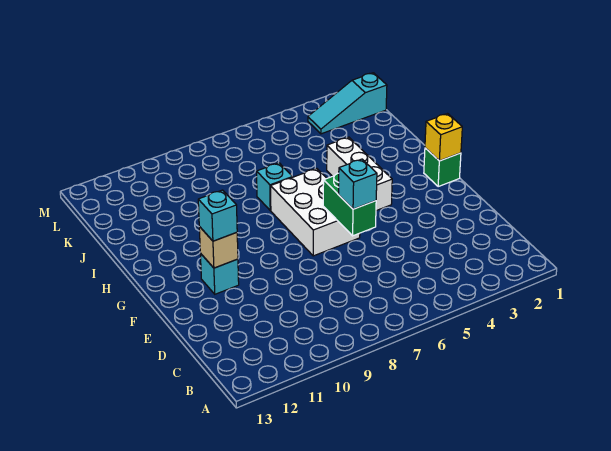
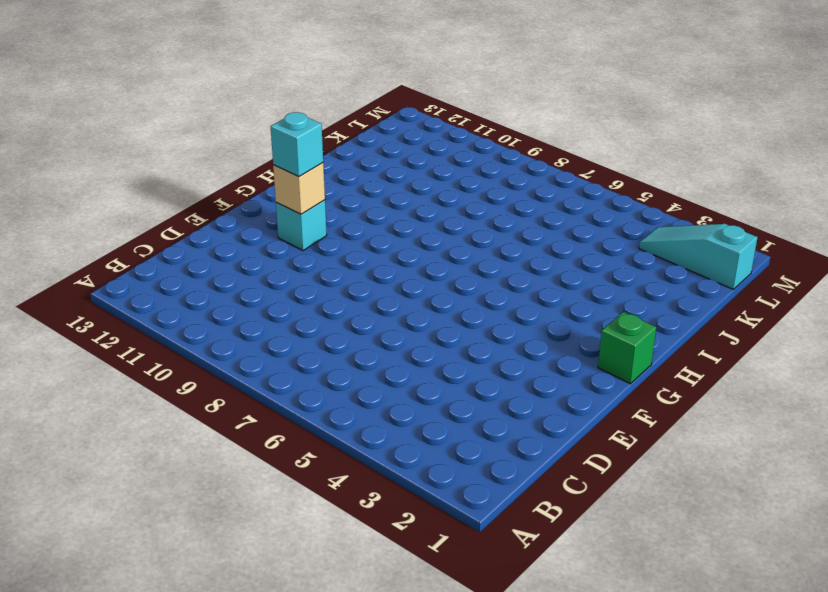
none -> white 2x3 brick [271,169,360,256]
none -> white 1x3 brick [327,137,392,211]

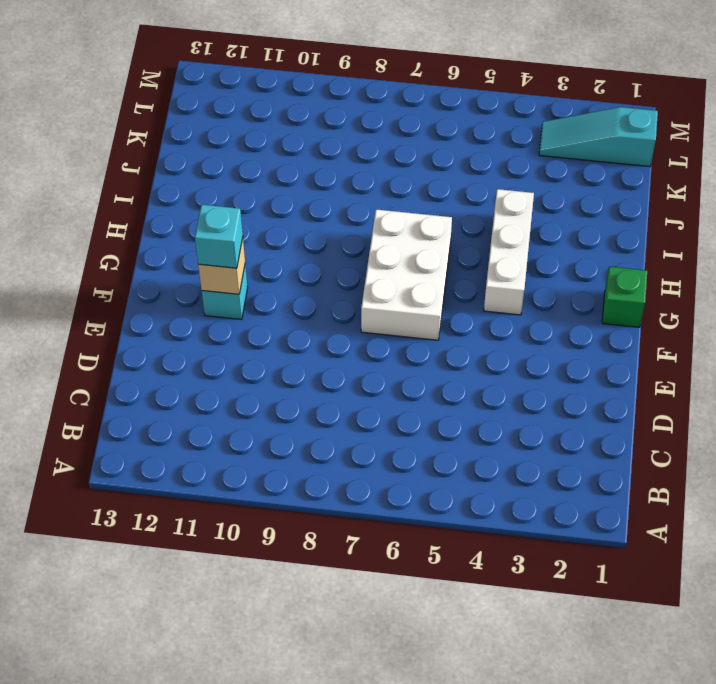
none -> cyan 1x1 brick [257,163,292,210]
none -> green 1x2 brick [323,173,376,236]

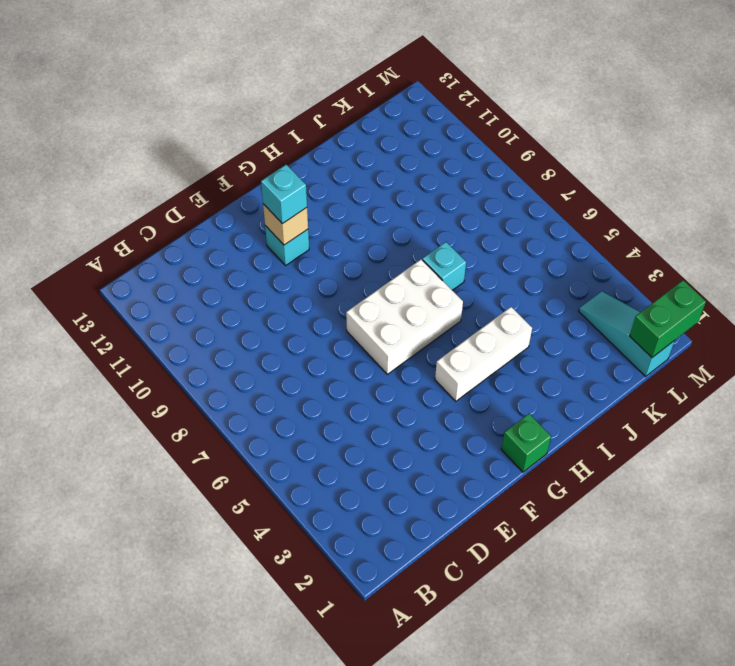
green 1x2 brick [630,280,706,357] -> green 1x2 brick moved to [323,173,376,236]
none -> yellow 1x1 brick [425,114,462,161]
none -> cyan 1x1 brick [339,159,377,209]

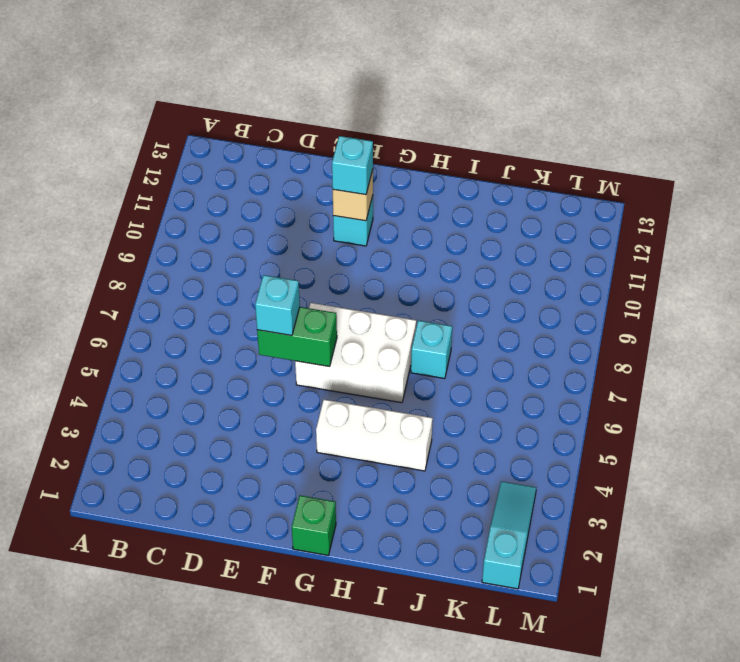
none -> yellow 1x1 brick [425,114,462,161]

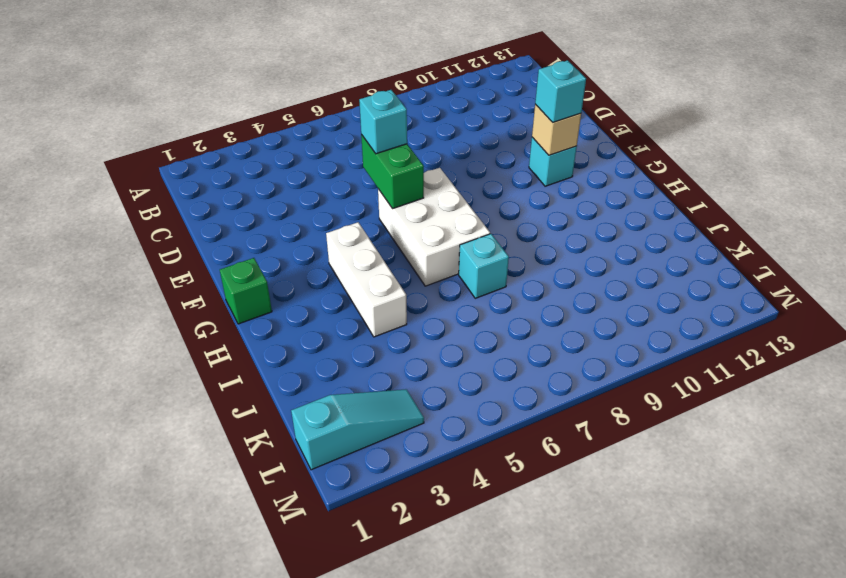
none -> yellow 1x1 brick [425,114,462,161]

